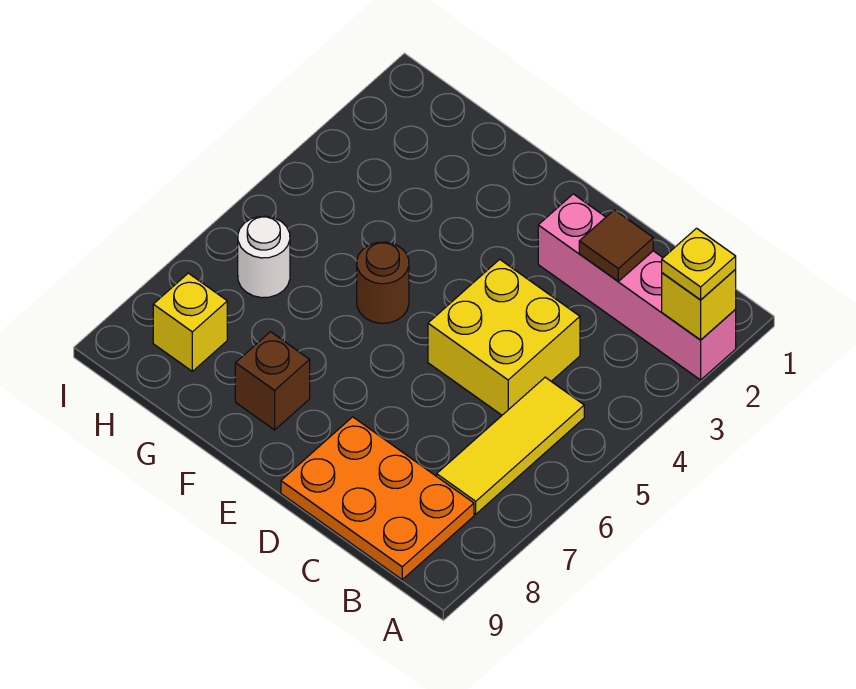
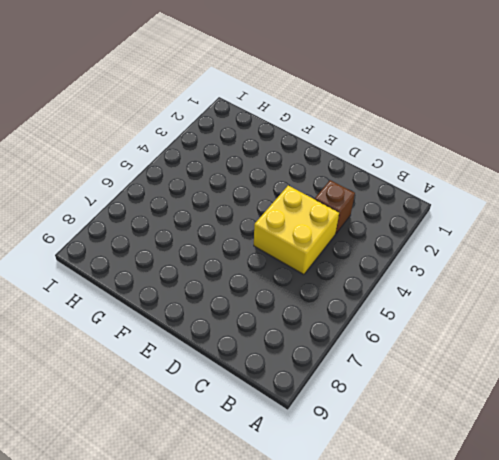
brown 1x1 brick [315,180,355,233] -> brown 1x1 brick moved to [235,332,310,430]
none -> pink 1x4 brick [538,194,736,380]
none -> yellow 1x3 tile [437,377,584,514]

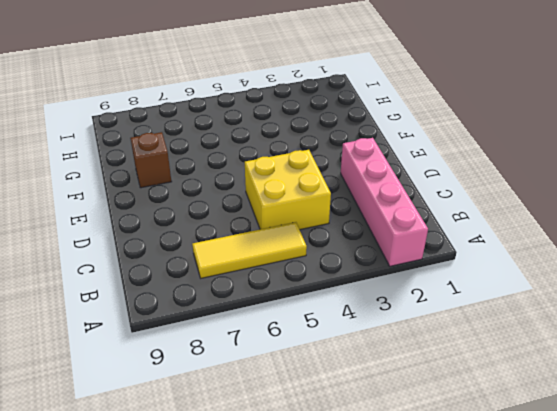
none -> orange 2x3 plate [281,417,474,580]
none -> brown 1x1 round brick [357,242,409,323]

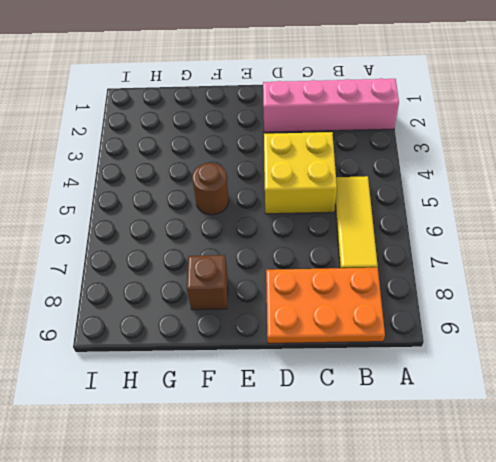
none -> white 1x1 round brick [238,216,290,298]
none -> yellow 1x1 brick [153,273,227,371]

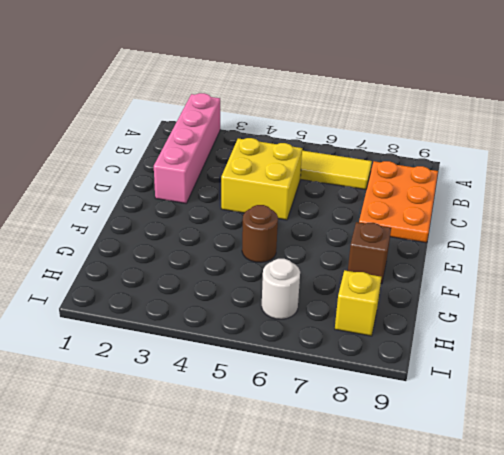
none -> yellow 1x1 brick [662,270,736,340]
none -> brown 1x1 tile [579,210,653,281]

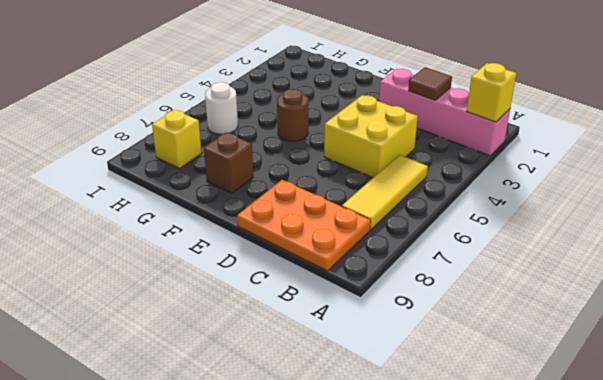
none -> yellow 1x1 plate [662,228,736,300]

